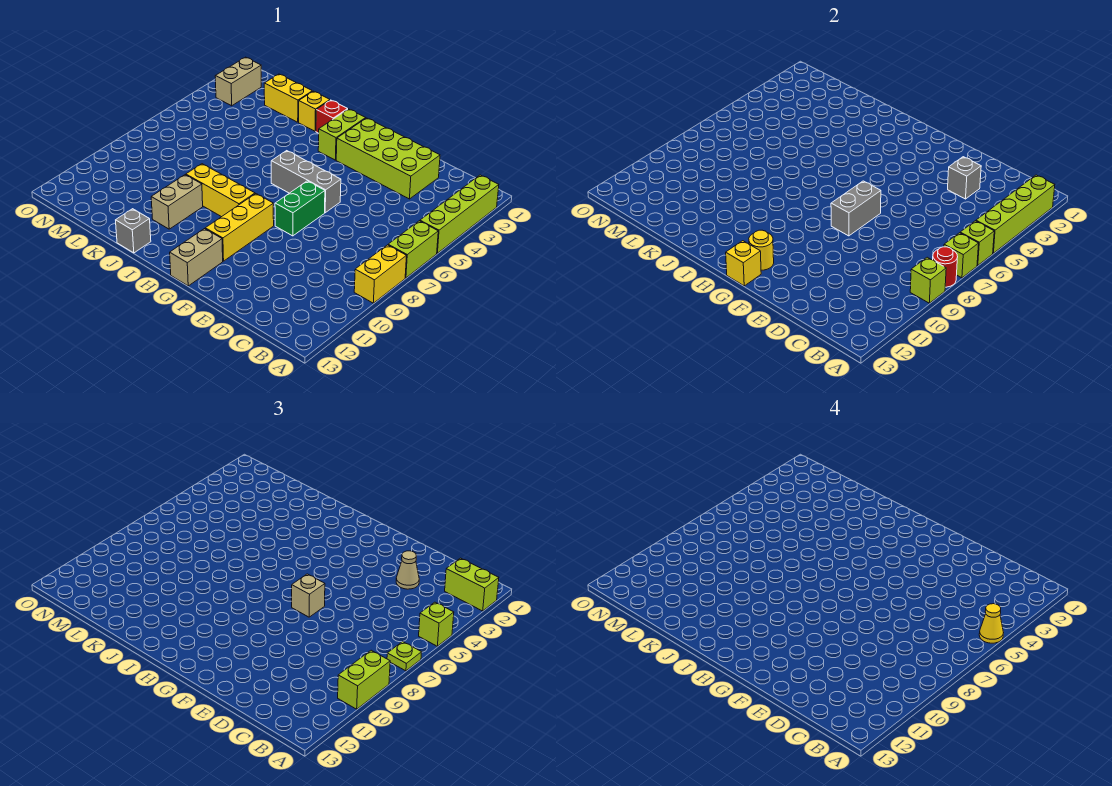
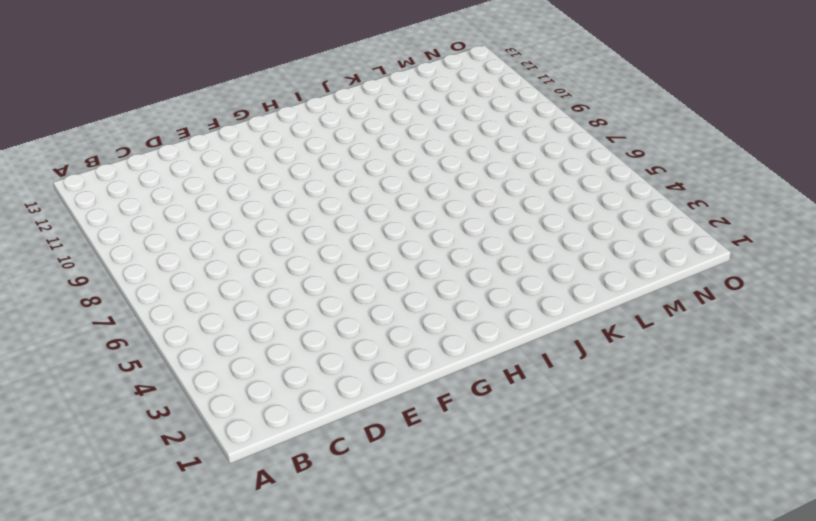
none -> lime 1x4 brick [420,175,499,253]
none -> lime 1x2 brick [388,221,438,278]
none -> yellow 1x2 brick [354,245,407,303]
none -> lime 2x4 brick [336,118,440,199]

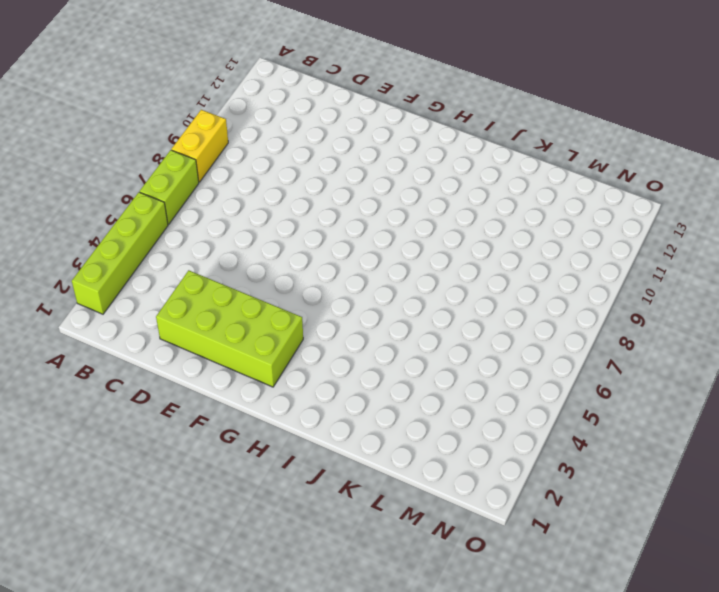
none -> grey 1x3 brick [271,151,341,213]
none -> green 1x2 brick [275,181,325,236]
none -> yellow 1x3 brick [205,194,274,261]
none -> tan 1x2 brick [170,229,223,286]

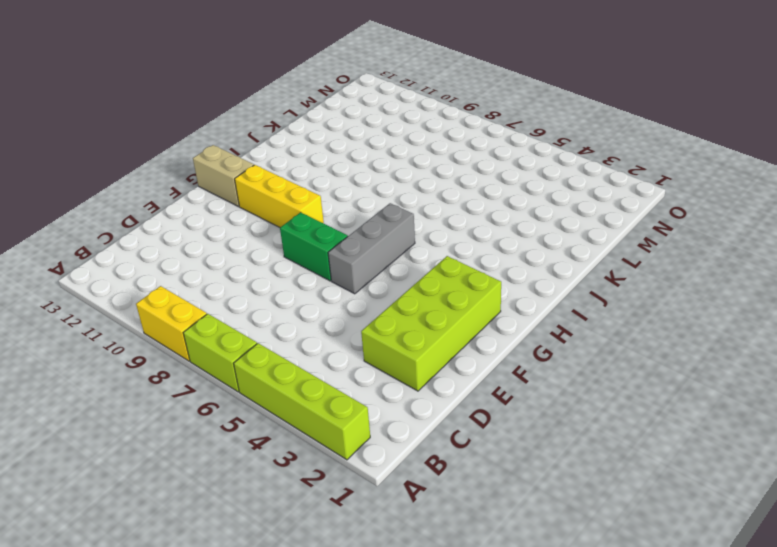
none -> lime 1x2 brick [318,109,366,160]
none -> yellow 1x3 brick [186,164,255,217]
none -> red 1x1 brick [316,100,348,133]
none -> yellow 1x1 brick [299,91,330,131]

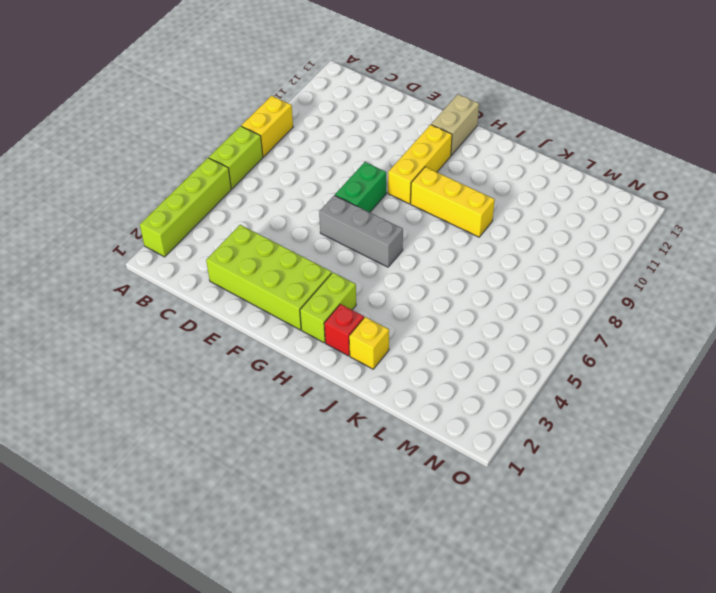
none -> tan 1x2 brick [151,175,203,229]
none -> grey 1x1 brick [116,209,151,253]
none -> yellow 1x2 brick [264,74,312,122]
none -> tan 1x2 brick [215,57,261,106]

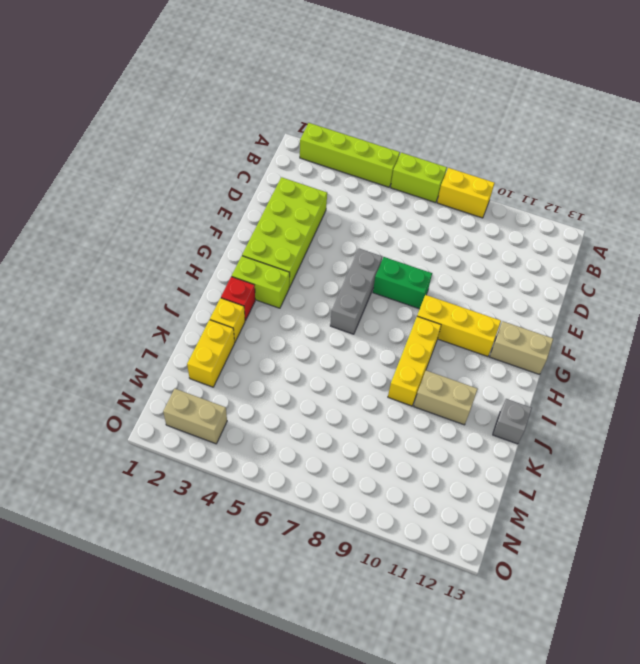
none -> lime 1x4 brick [976,175,1055,253]
none -> lime 1x1 brick [960,221,994,266]
none -> lime 1x1 brick [944,233,979,278]
none -> red 1x1 round brick [933,247,958,287]

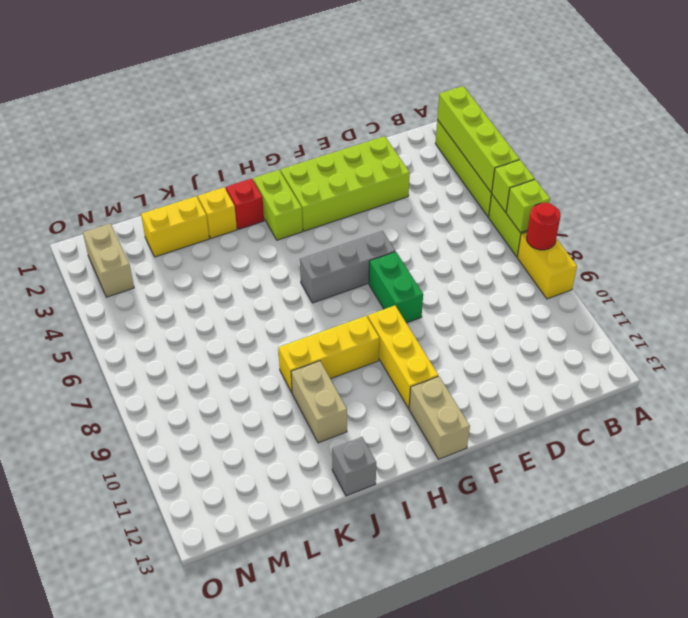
none -> lime 1x1 brick [910,257,946,303]
none -> grey 1x1 brick [948,157,981,199]
none -> grey 1x2 brick [831,181,881,236]
none -> yellow 1x1 round brick [749,230,774,270]

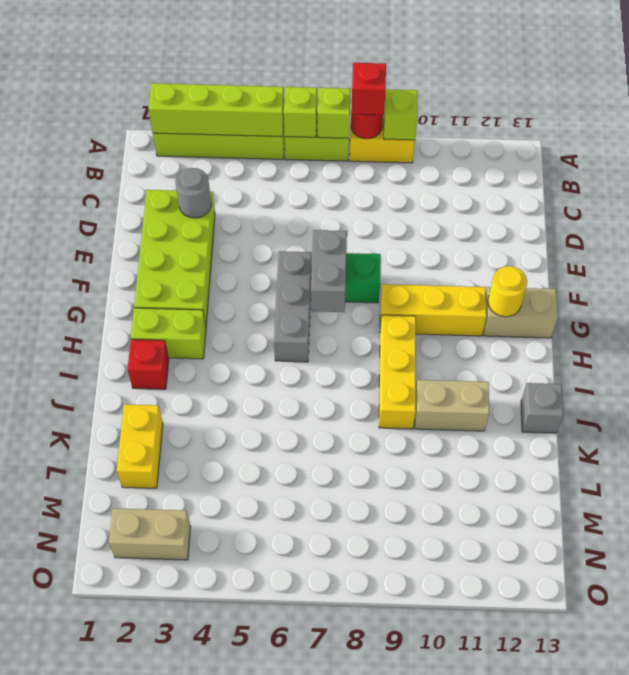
red 1x1 brick [352,63,386,115] -> none
grey 1x1 round brick [175,168,211,218] -> grey 1x1 brick [948,157,981,199]
grey 1x2 brick [311,230,347,312] -> grey 1x2 brick turned to [831,181,881,236]
none -> yellow 1x1 brick [299,91,330,131]
none -> yellow 1x1 brick [726,241,761,286]
none -> lime 1x2 brick [445,558,499,611]
none -> lime 1x1 brick [419,602,454,646]

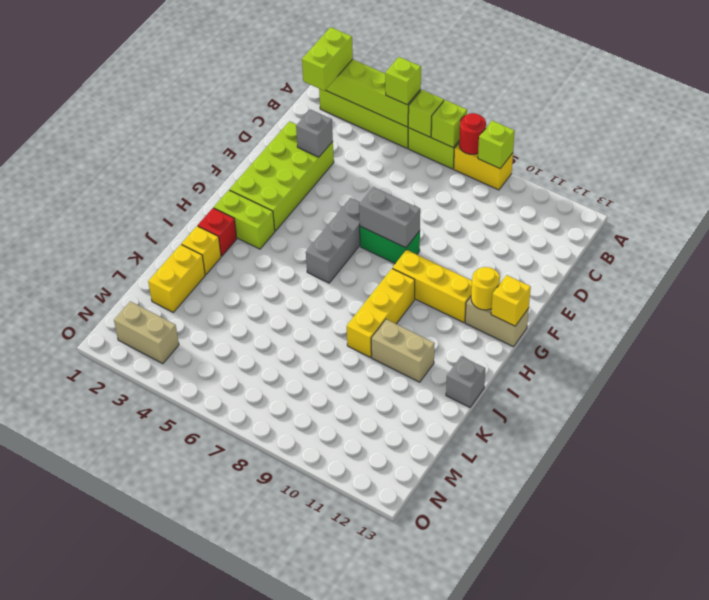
none -> lime 1x1 plate [387,642,422,671]
none -> lime 1x2 brick [338,650,390,709]
none -> tan 1x1 cone [396,551,419,589]
none -> tan 1x1 brick [292,574,325,617]

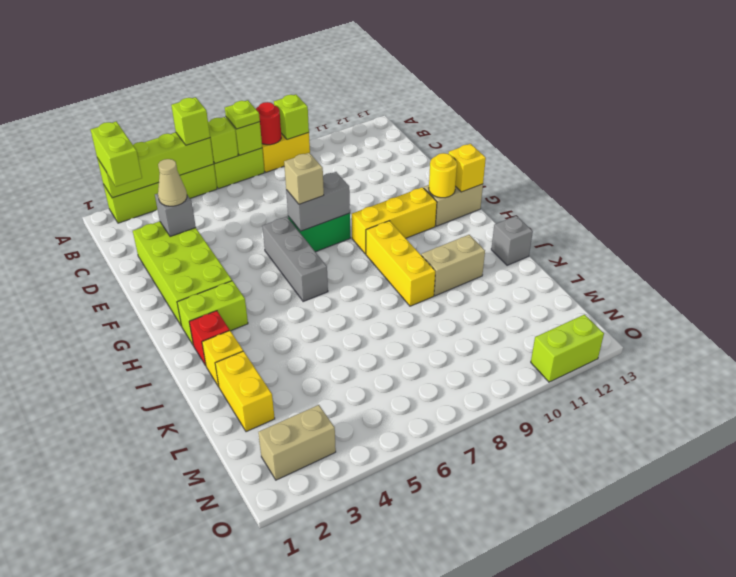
lime 1x2 brick [531,315,604,382] -> lime 1x2 brick moved to [338,650,390,709]
none -> yellow 1x1 cone [979,604,1004,643]

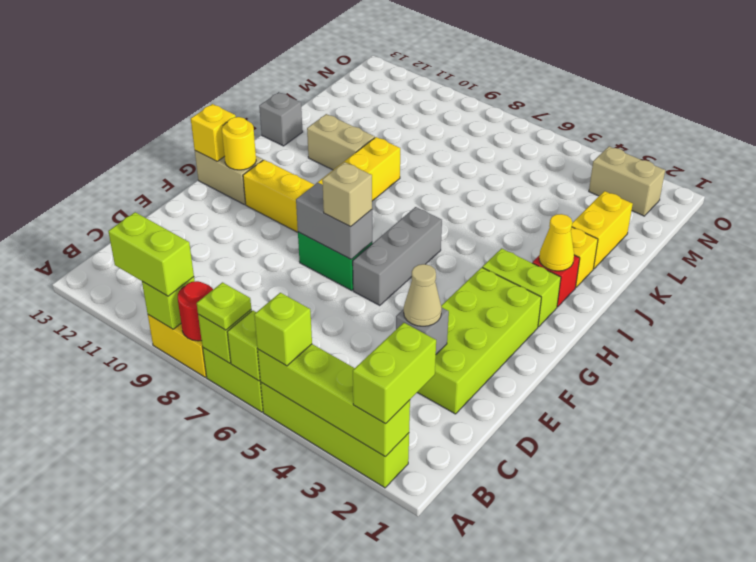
yellow 1x1 cone [539,214,574,271] -> yellow 1x1 cone moved to [979,604,1004,643]

